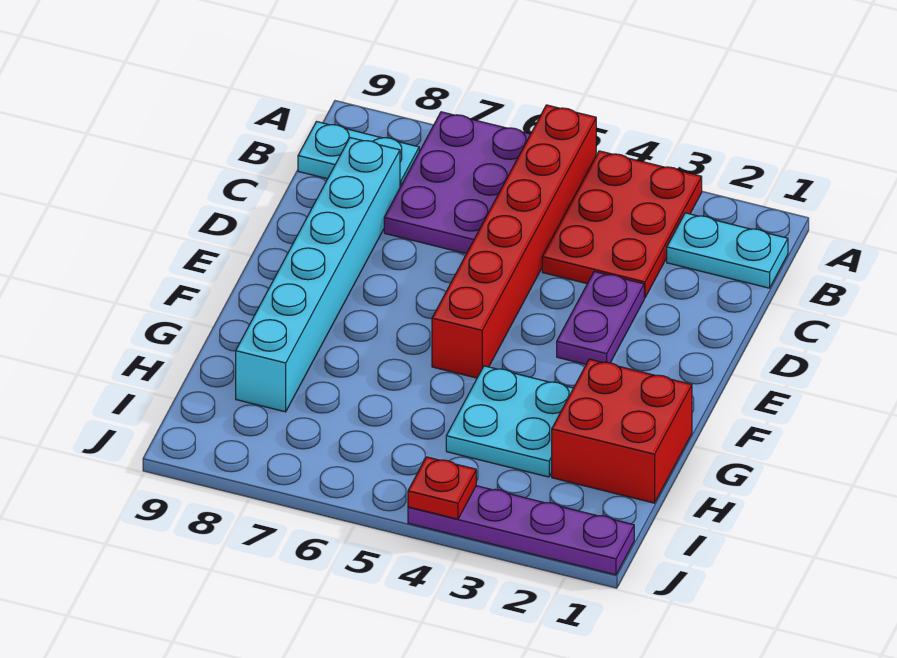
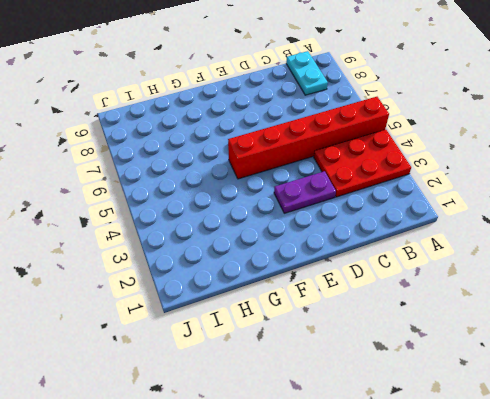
none -> purple 2x3 plate [384,112,530,254]
none -> cyan 1x2 plate [667,213,788,288]

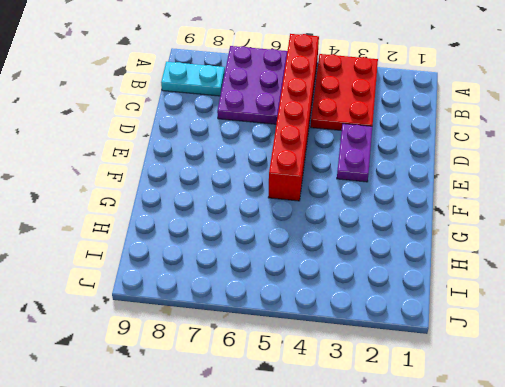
none -> cyan 1x2 plate [667,213,788,288]
none -> cyan 1x6 brick [236,138,400,412]

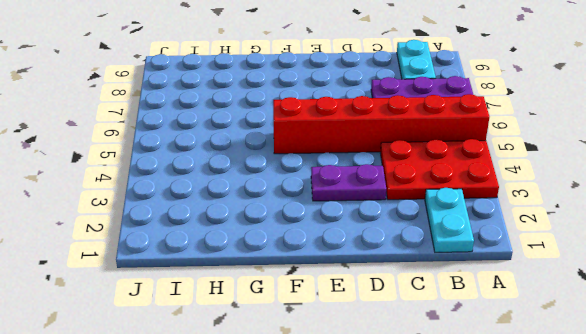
none -> cyan 1x6 brick [236,138,400,412]
none -> red 2x2 brick [552,359,692,503]

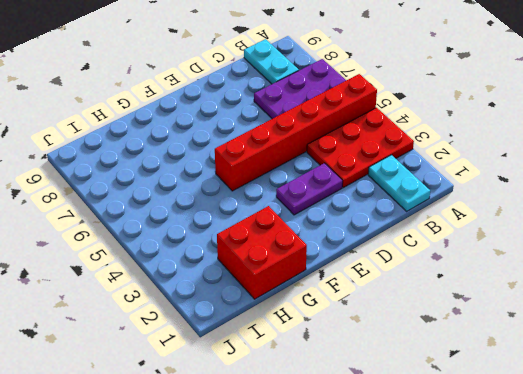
none -> cyan 1x6 brick [236,138,400,412]
none -> cyan 2x2 plate [446,366,573,477]

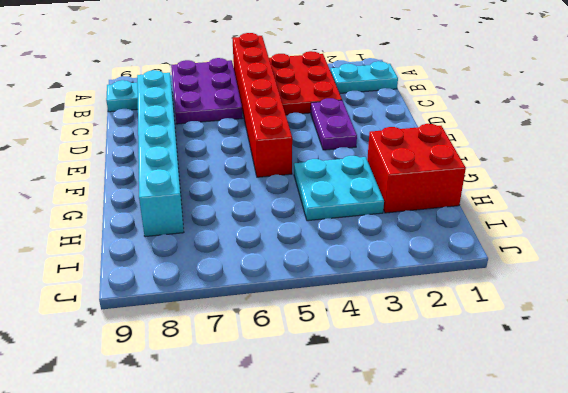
none -> purple 1x4 plate [408,486,634,575]
none -> red 1x1 plate [408,457,476,519]

